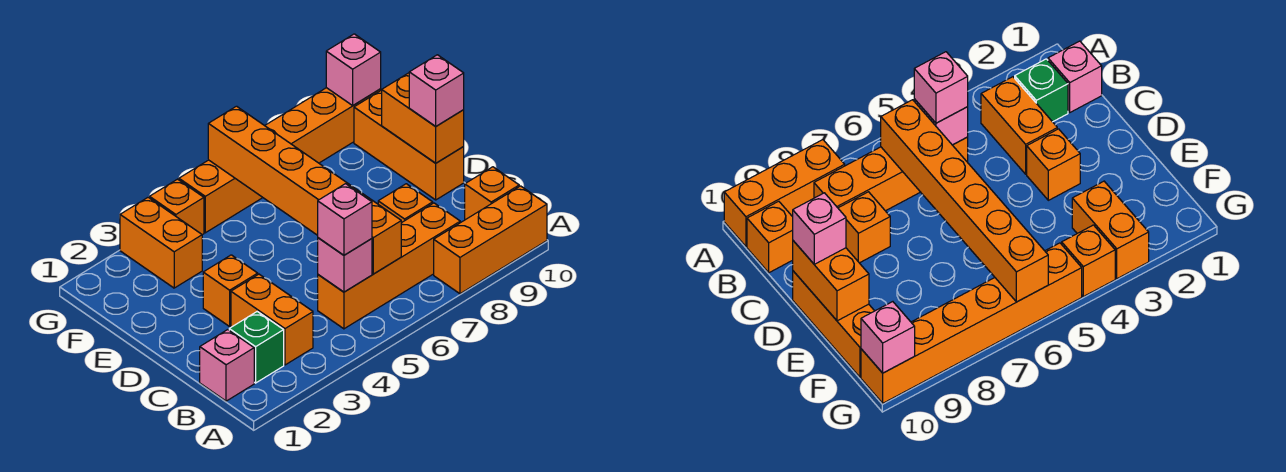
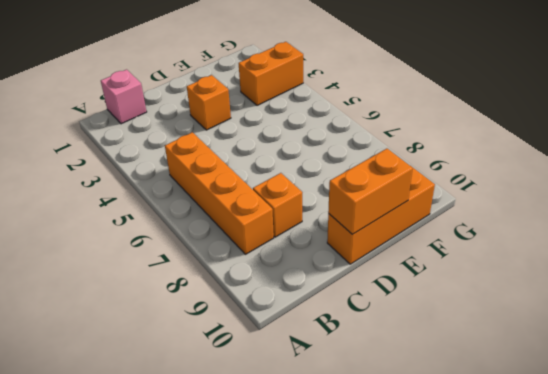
none -> orange 1x3 brick [434,186,547,294]
none -> green 1x1 brick [229,312,284,383]
none -> orange 1x2 brick [231,274,313,365]

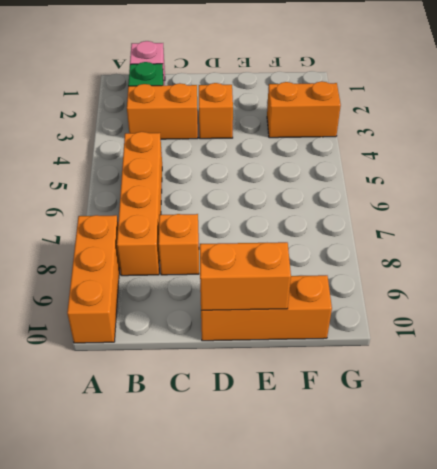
none -> orange 1x1 brick [465,167,519,220]
none -> orange 1x1 brick [150,179,204,235]
none -> orange 1x6 brick [179,88,381,233]

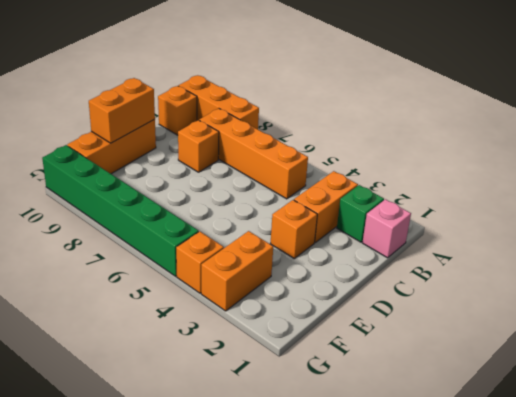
green 1x6 brick [42,145,199,276] -> orange 1x6 brick [179,88,381,233]
none -> pink 1x1 brick [318,238,372,292]
none -> orange 1x6 brick [208,106,401,274]
none -> pink 1x1 brick [326,34,381,105]

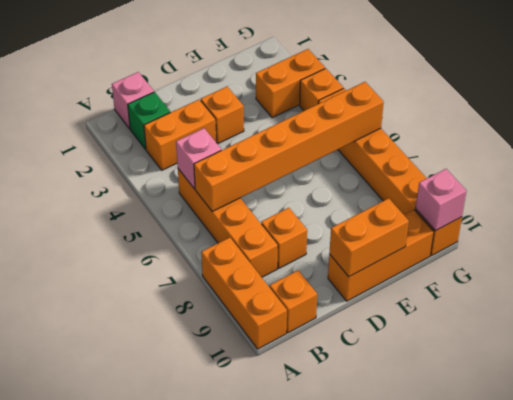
none -> pink 1x1 brick [318,184,372,255]
none -> pink 1x1 brick [409,55,464,126]

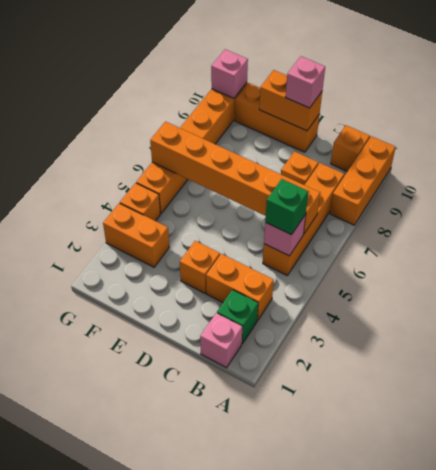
green 1x1 brick [265,179,308,235] -> pink 1x1 brick [318,184,372,255]

